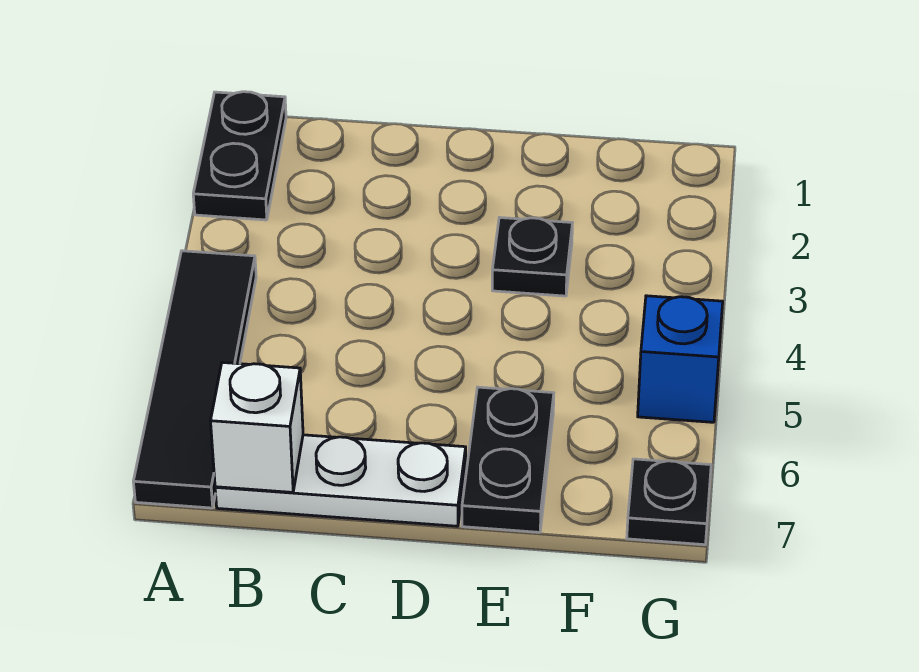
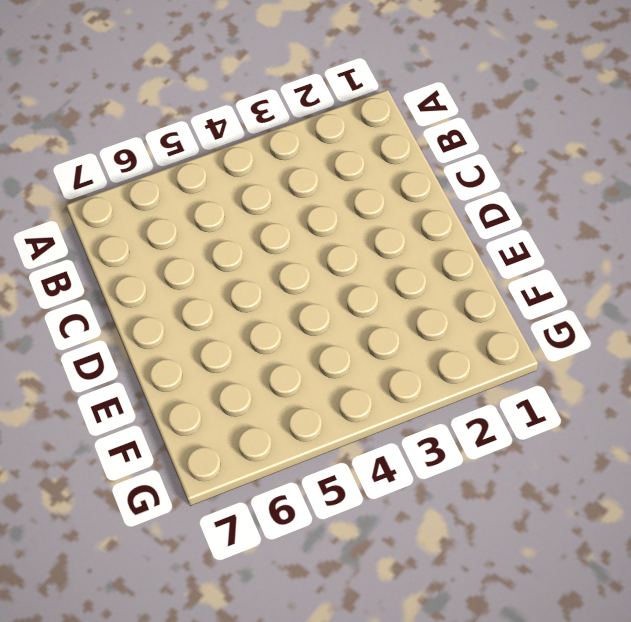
none -> black 1x2 plate [193,92,286,220]
none -> black 1x4 tile [133,251,256,508]

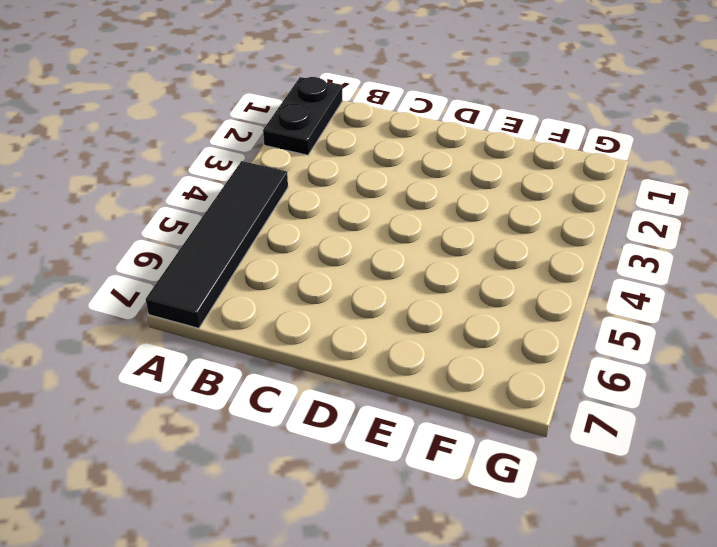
none -> white 1x3 plate [215,435,466,526]
none -> black 1x1 plate [492,217,572,296]

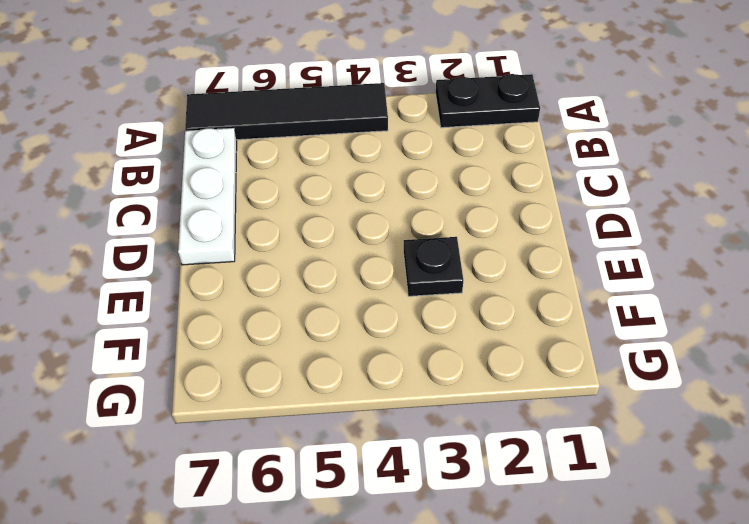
none -> black 1x2 plate [462,387,554,532]
none -> blue 1x1 brick [638,296,723,422]

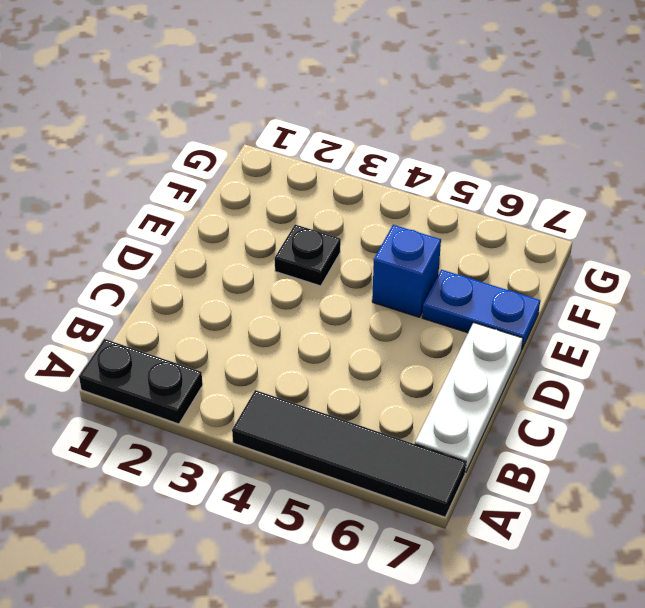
blue 1x1 brick [372,225,441,317] -> blue 1x1 brick moved to [638,296,723,422]
blue 1x2 plate [422,270,540,350] -> black 1x2 plate [462,387,554,532]
none -> black 1x1 plate [627,459,711,545]
none -> white 1x1 brick [211,362,303,492]

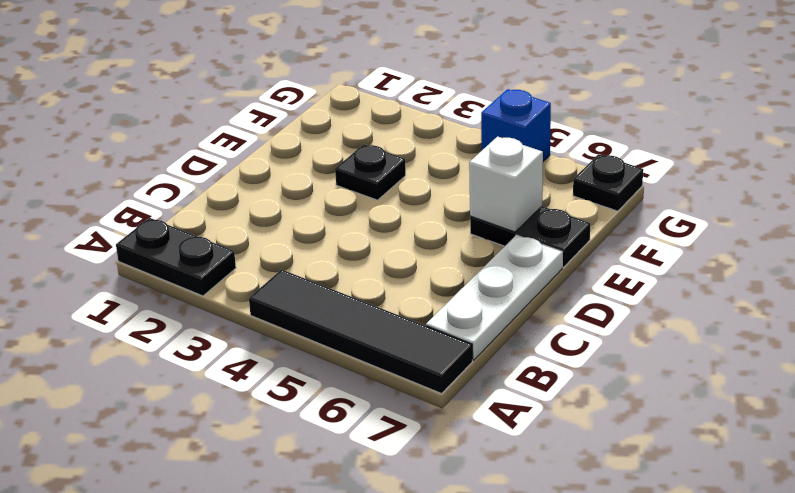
white 1x1 brick [469,137,543,232] -> white 1x1 brick moved to [211,362,303,492]

